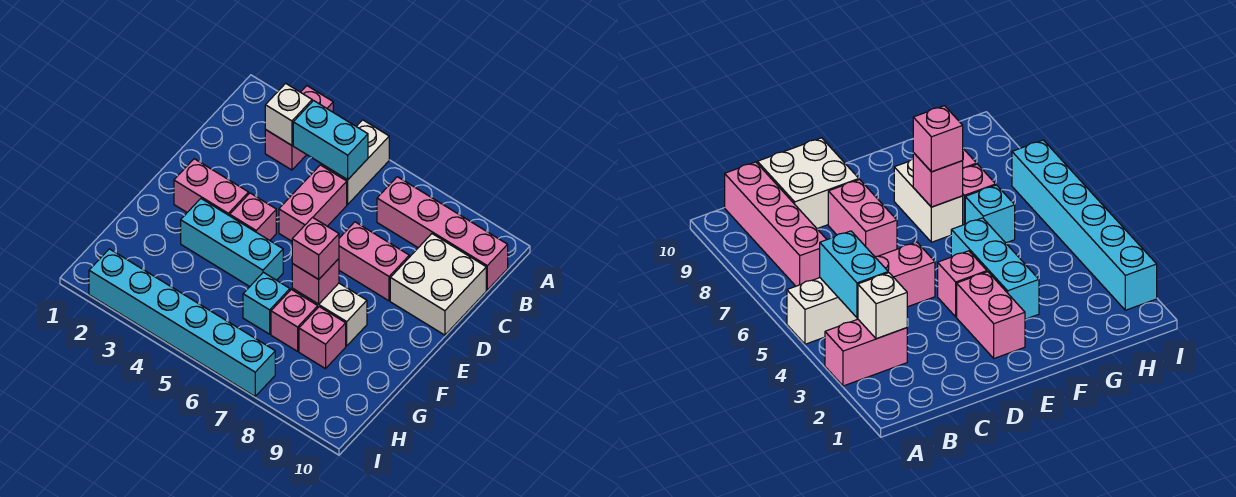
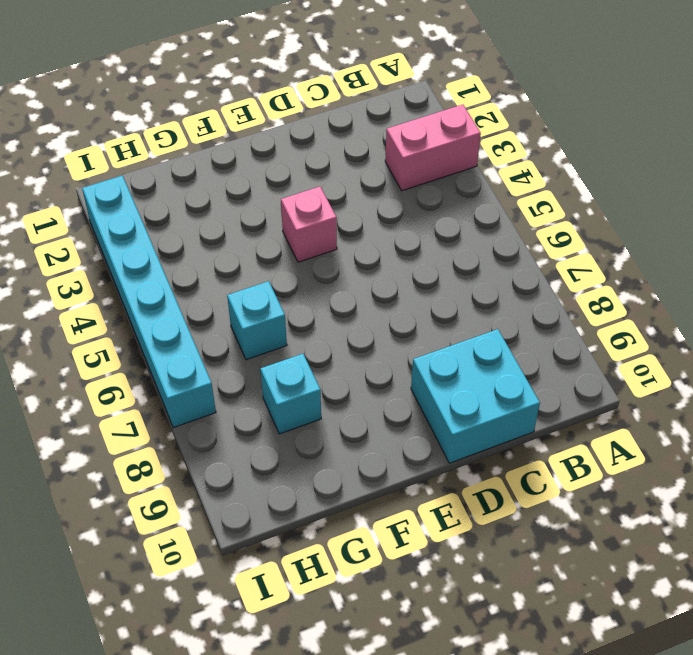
cyan 2x2 brick [411,329,540,463] -> white 2x2 brick [390,234,486,335]
cyan 1x1 brick [260,354,321,434] -> pink 1x1 brick [299,307,346,369]
none -> white 1x2 brick [321,120,389,204]
none -> pink 1x4 brick [377,177,508,290]
none -> pink 1x2 brick [279,165,347,241]

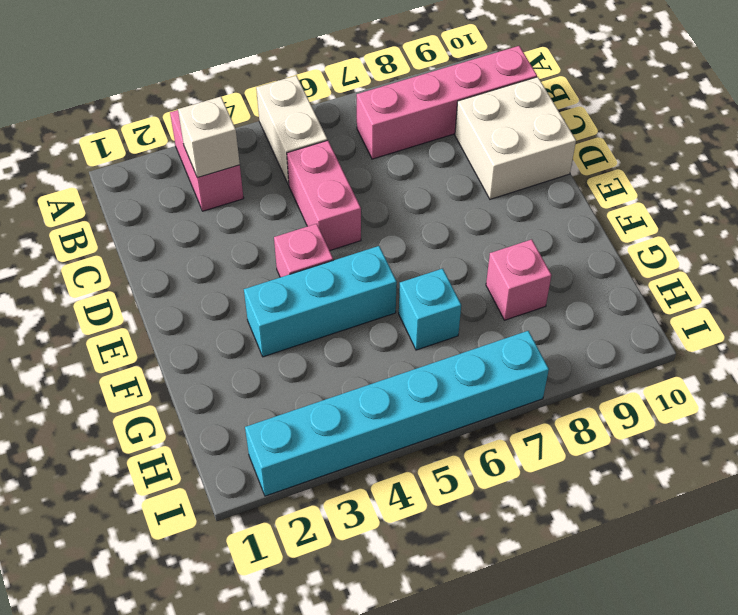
none -> pink 1x2 brick [339,222,409,301]
none -> pink 1x2 brick [174,159,249,216]
none -> white 1x2 brick [292,283,367,346]

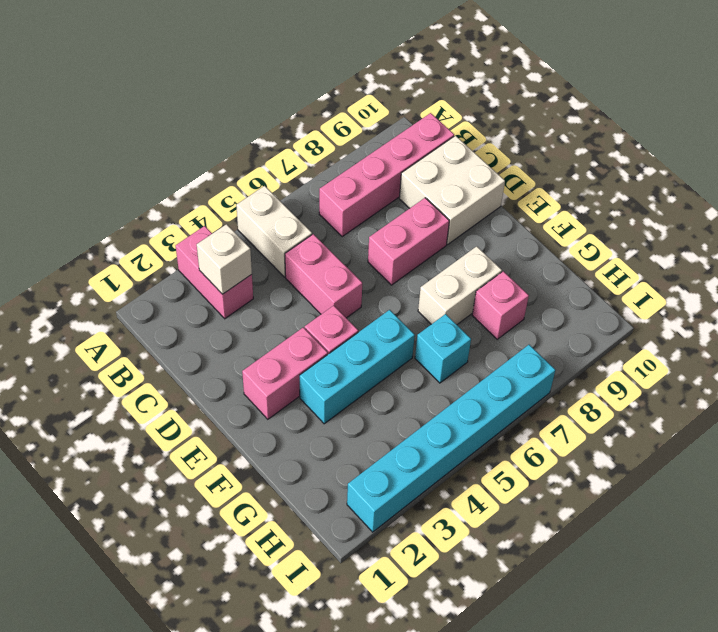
none -> pink 1x1 brick [271,290,318,351]
none -> cyan 1x2 brick [293,101,368,180]
none -> pink 1x1 brick [292,259,339,304]

